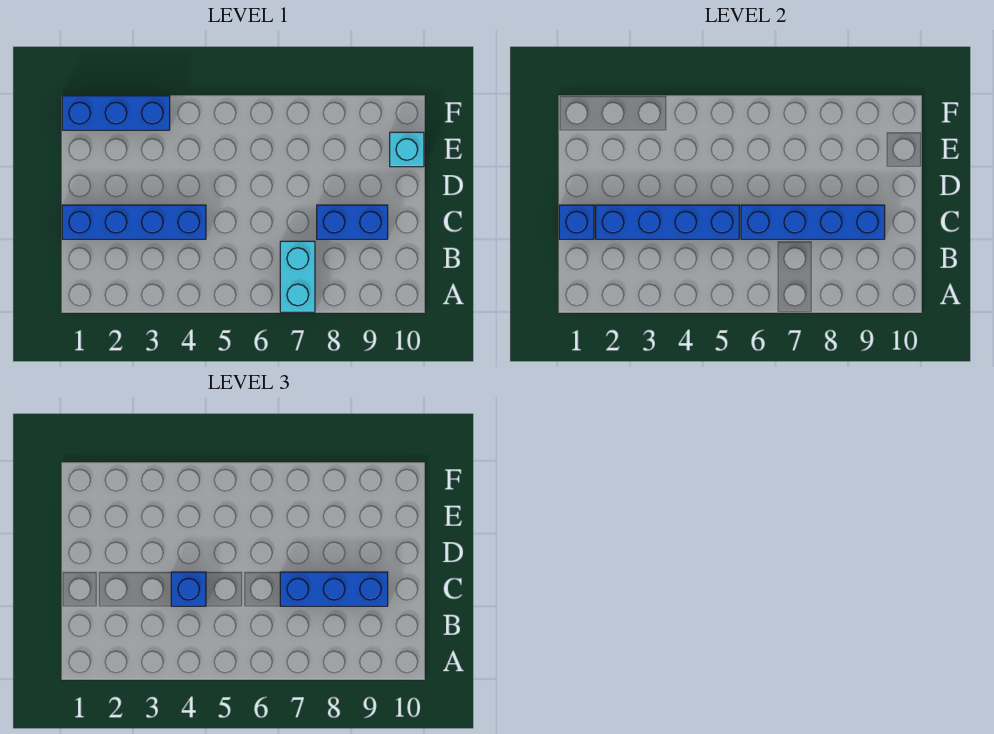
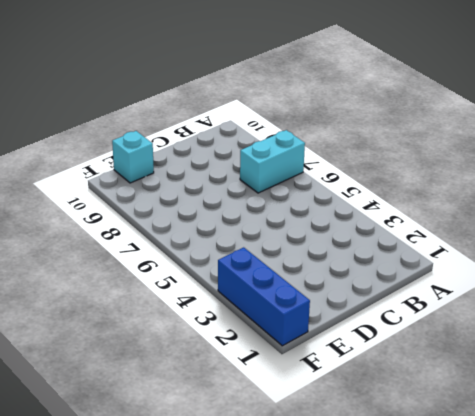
none -> blue 1x4 brick [62,205,206,239]
none -> blue 1x2 brick [317,205,388,239]

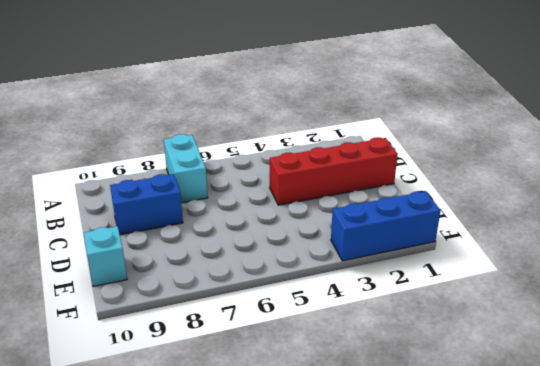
red 1x4 brick [270,137,398,205] -> blue 1x4 brick [62,205,206,239]
none -> blue 1x1 brick [559,205,594,239]
none -> blue 1x4 brick [596,205,739,239]

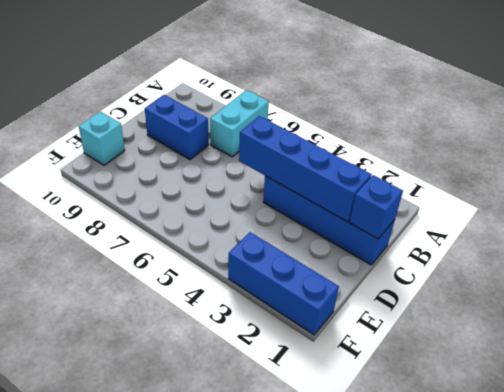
none -> blue 1x4 brick [741,205,885,239]
none -> blue 1x1 brick [171,572,206,606]

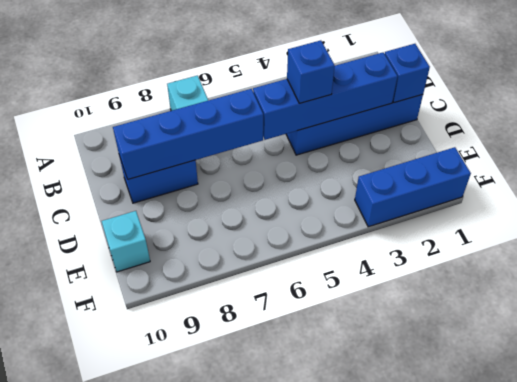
none -> blue 1x3 brick [280,572,388,606]

